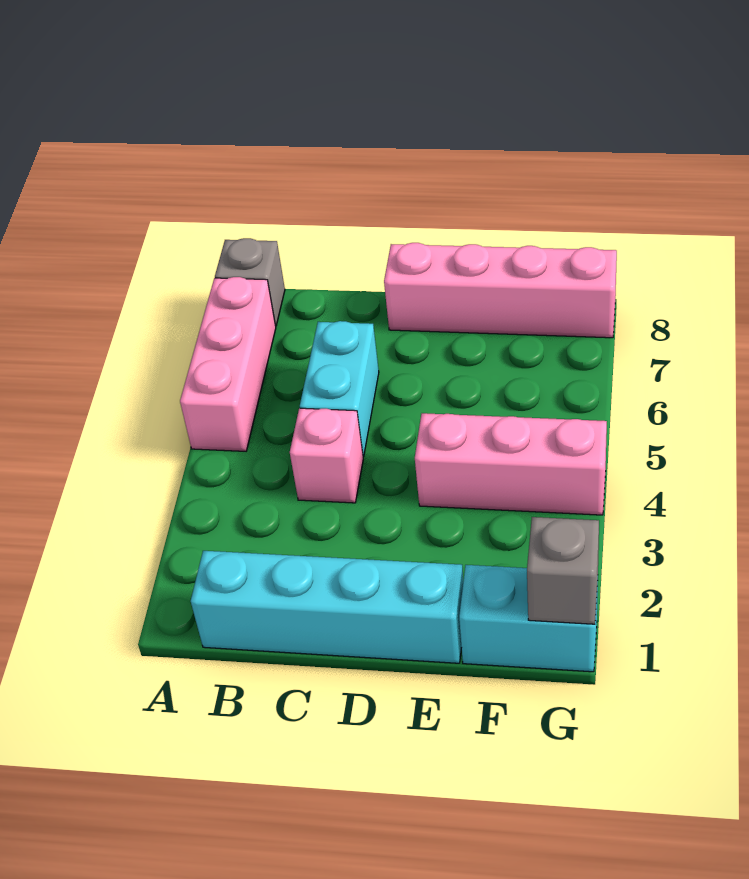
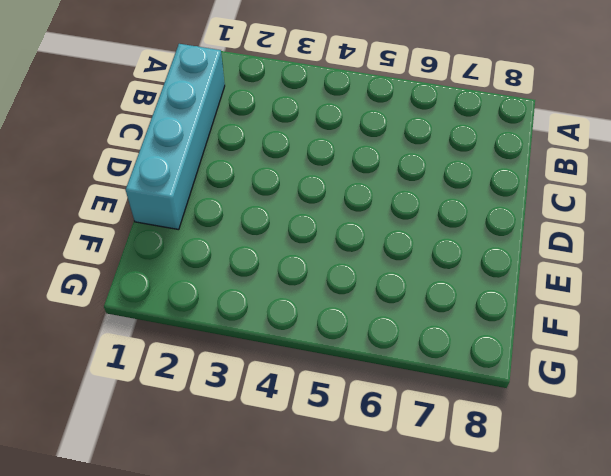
none -> pink 1x3 brick [180,277,276,451]
none -> grey 1x1 brick [215,238,285,326]

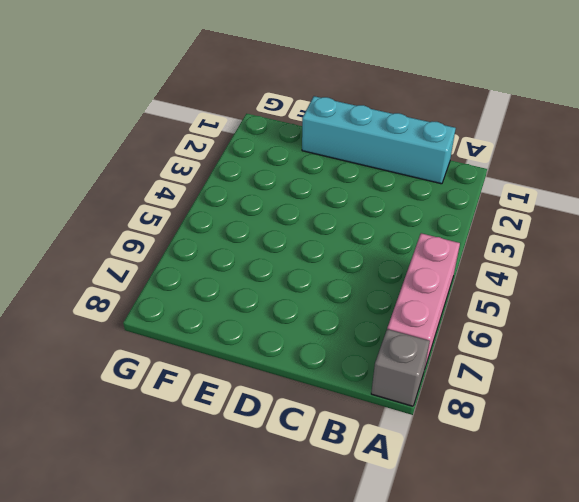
none -> pink 1x1 brick [290,408,363,503]
none -> cyan 1x2 brick [300,321,379,457]

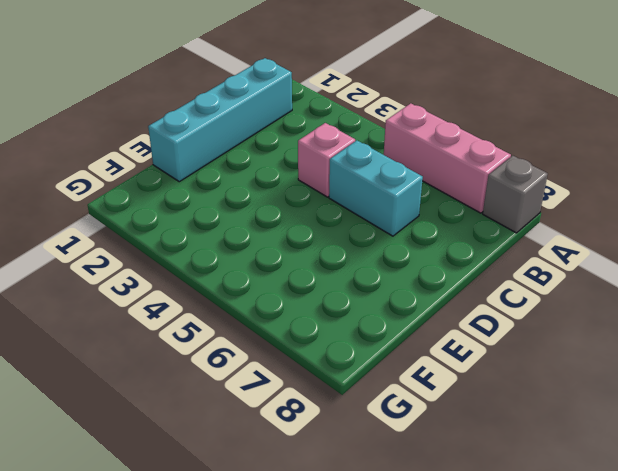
none -> pink 1x4 brick [384,243,617,338]
none -> pink 1x3 brick [415,413,607,515]

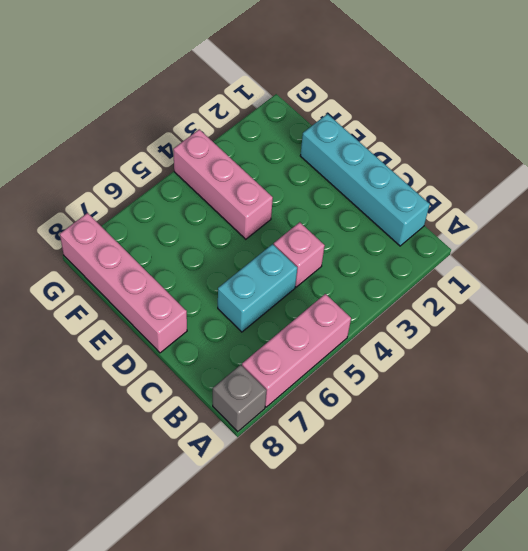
none -> cyan 1x2 brick [459,565,598,672]
none -> grey 1x1 brick [527,517,599,624]

